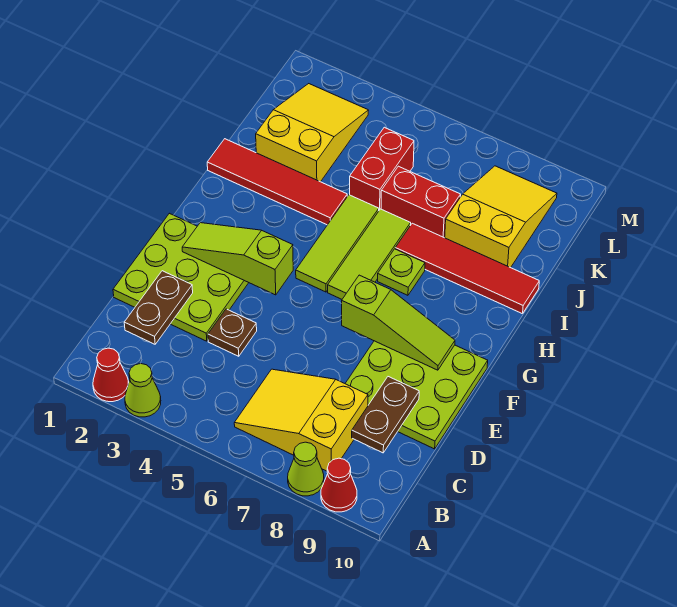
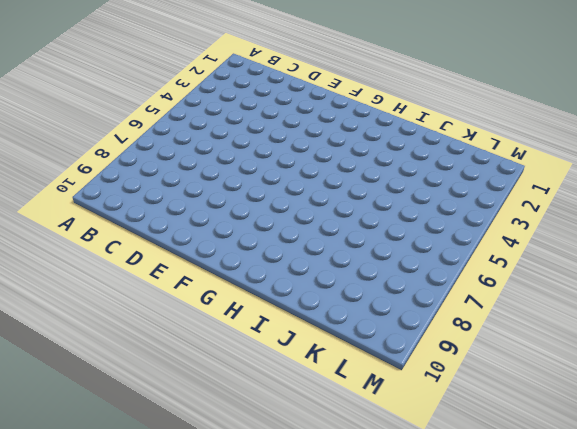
none -> red 1x1 cone [93,348,129,402]
none -> lime 1x1 cone [125,364,161,417]
none -> lime 1x1 cone [288,442,324,496]

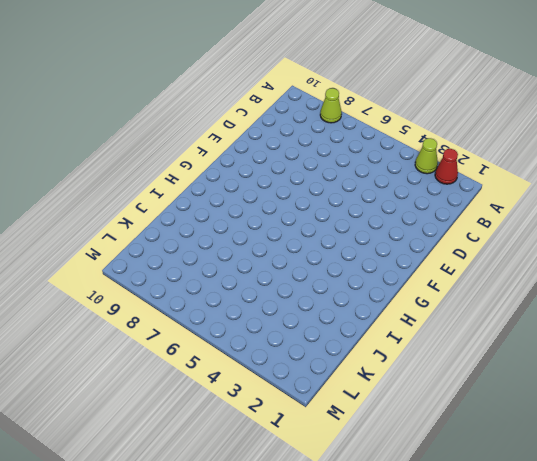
none -> red 1x1 cone [321,458,357,512]
none -> yellow 2x3 slope [234,369,368,471]
none -> lime 3x3 plate [113,213,249,341]

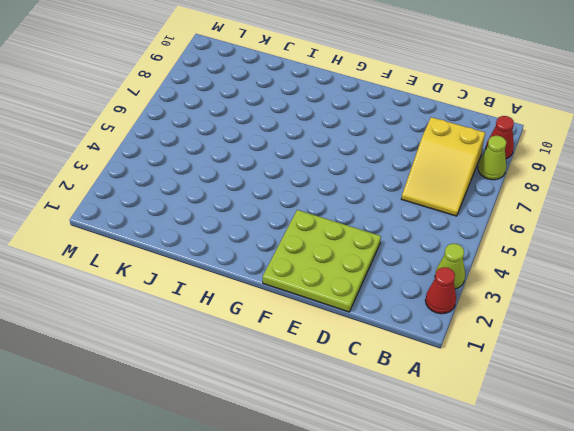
none -> brown 1x1 plate [208,309,257,356]
none -> lime 3x3 plate [345,341,488,449]
none -> lime 1x3 tile [296,195,379,292]

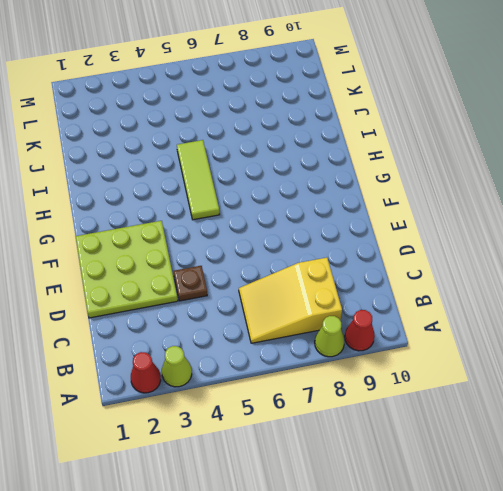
none -> lime 3x3 plate [345,341,488,449]
none -> lime 1x3 tile [328,209,411,299]
none -> lime 1x1 plate [378,249,425,295]

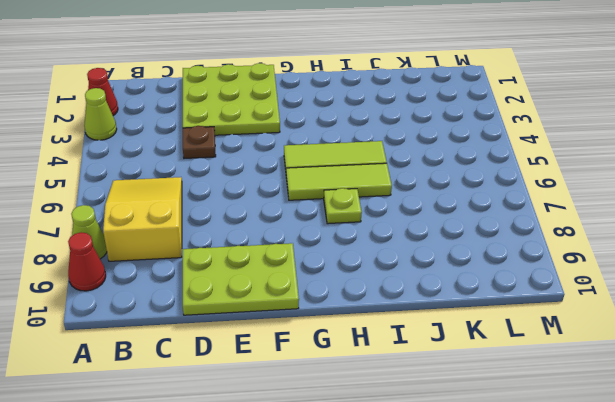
lime 2x3 plate [183,243,299,315] -> lime 3x3 plate [345,341,488,449]
none -> red 1x4 tile [207,139,347,225]
none -> red 1x4 tile [395,223,539,314]
none -> yellow 2x3 slope [256,84,369,182]

